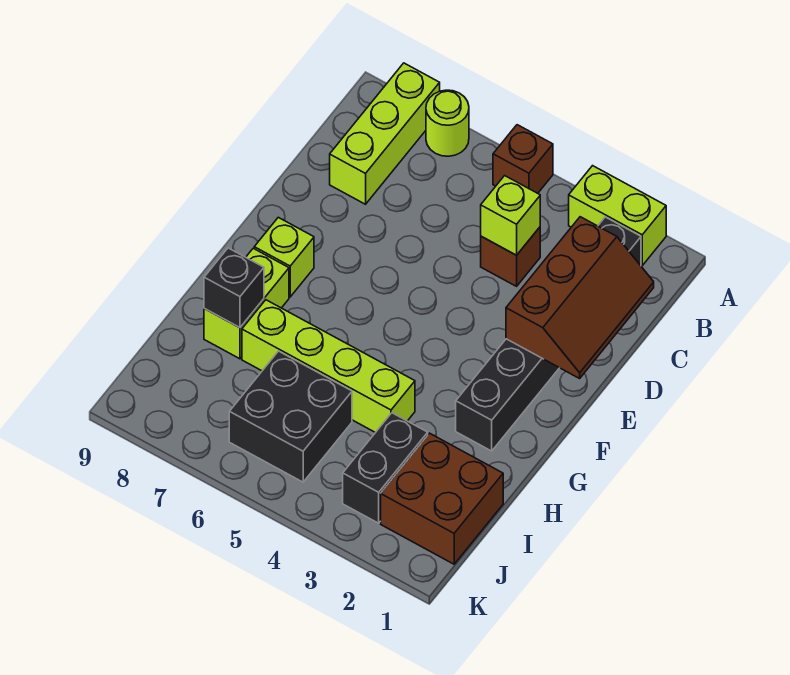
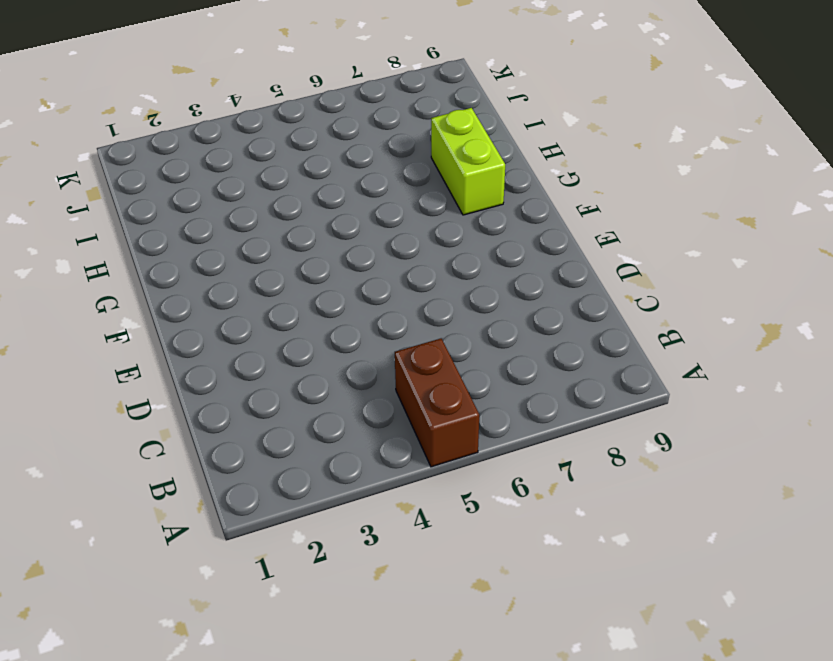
brown 1x2 brick [395,339,479,467] -> brown 1x1 brick [493,125,553,193]
none -> lime 1x2 brick [569,166,666,266]
none -> lime 1x1 round brick [426,90,469,156]
none -> lime 1x3 brick [330,63,440,204]

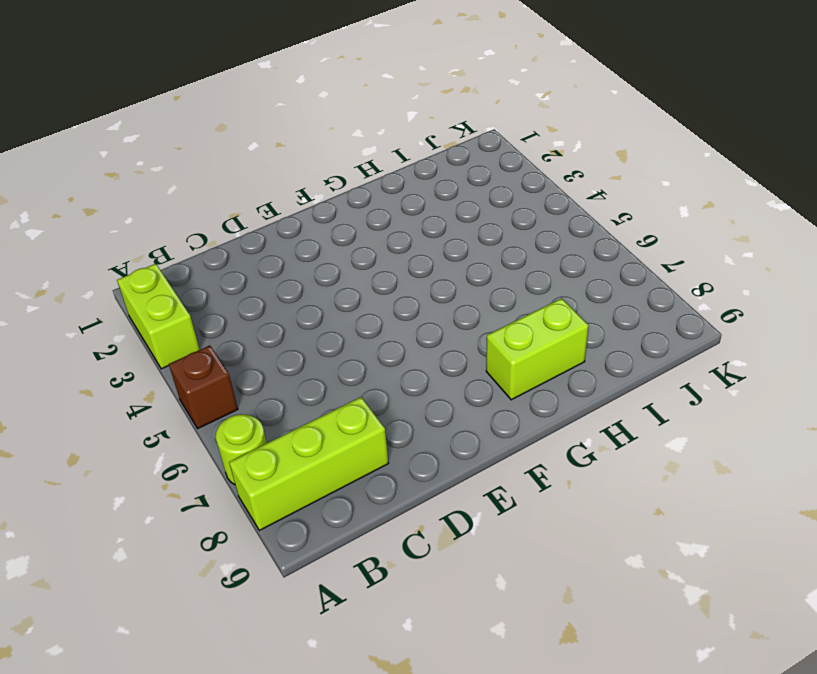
none -> black 1x6 brick [456,217,641,451]
none -> brown 1x1 brick [481,227,540,286]
none -> lime 1x1 brick [254,217,314,297]

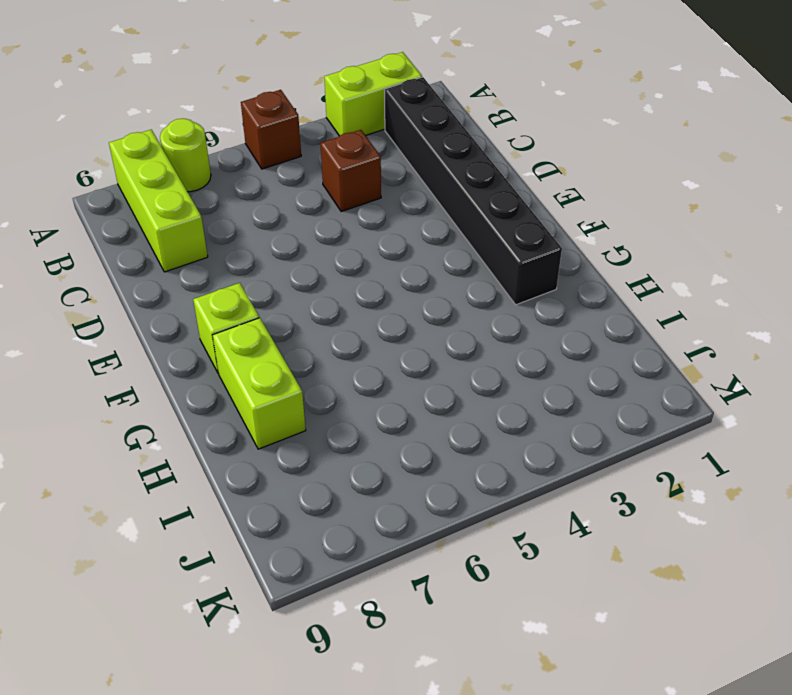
none -> lime 1x4 brick [242,300,415,433]
none -> brown 2x2 brick [381,433,503,564]
none -> black 1x2 brick [343,413,428,523]

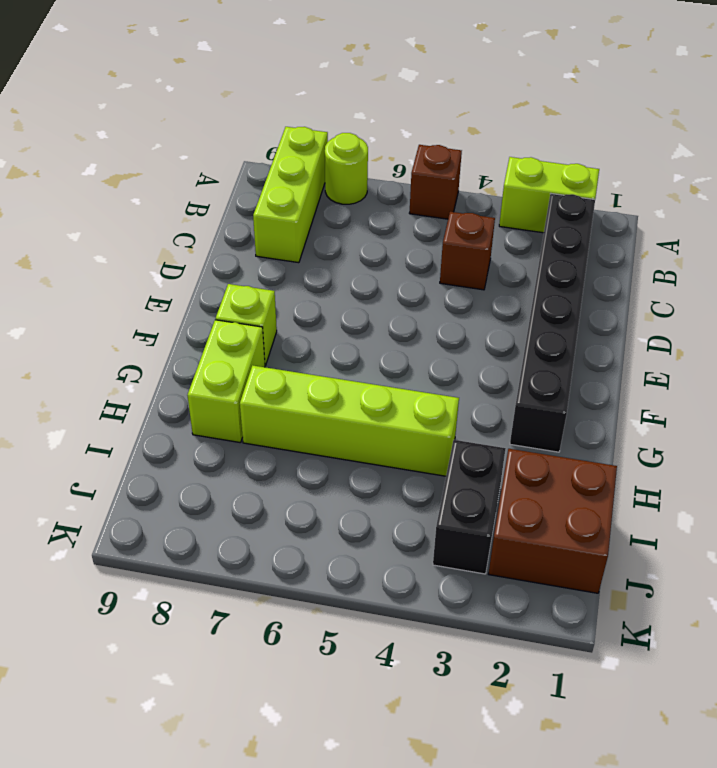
none -> black 2x2 brick [229,351,352,482]
none -> brown 2x3 slope [506,217,654,378]
none -> lime 1x1 brick [481,176,540,255]

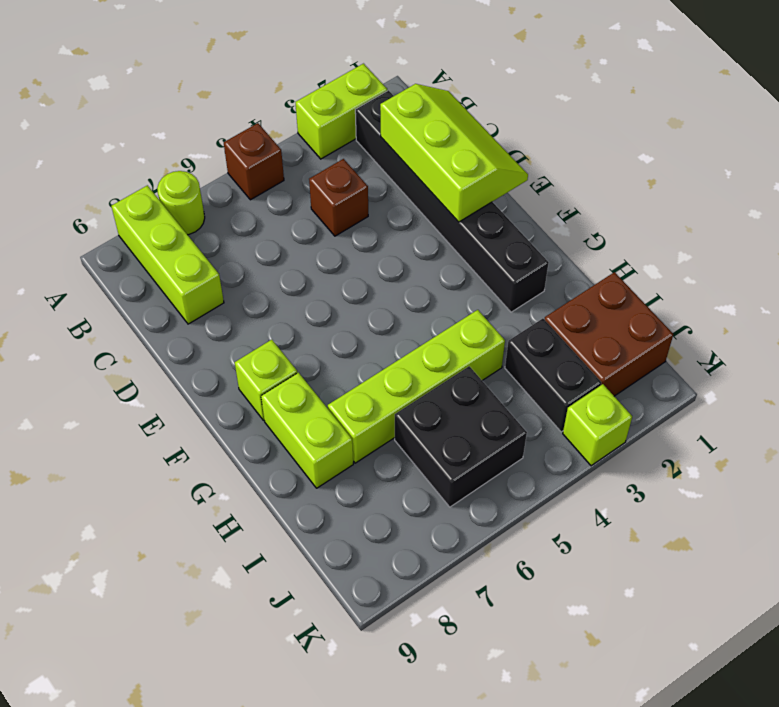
lime 2x3 slope [380,84,528,222] -> brown 2x3 slope [506,217,654,378]
lime 1x1 brick [563,384,632,466] -> lime 1x1 brick moved to [481,176,540,255]
none -> black 1x1 brick [204,248,264,328]

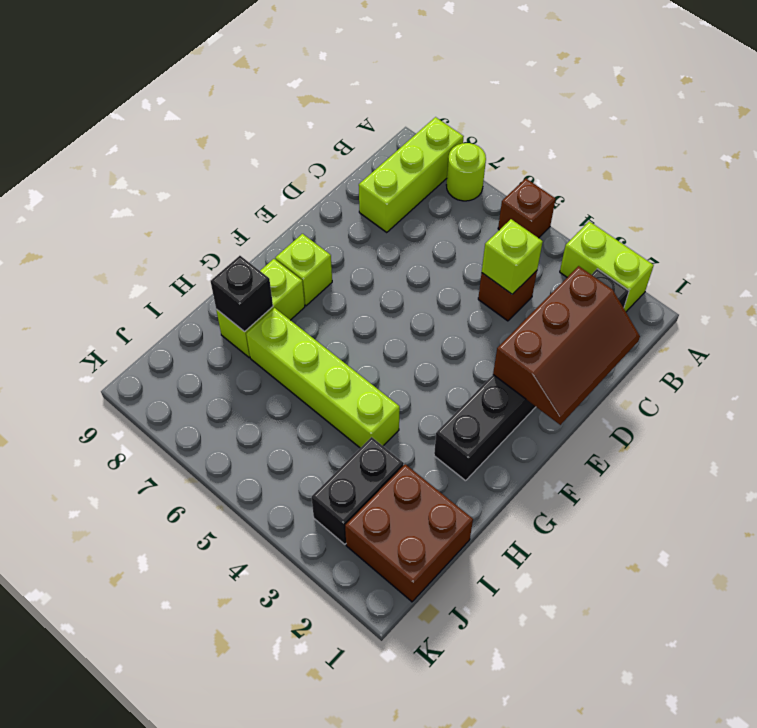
none -> black 2x2 brick [229,351,352,482]

